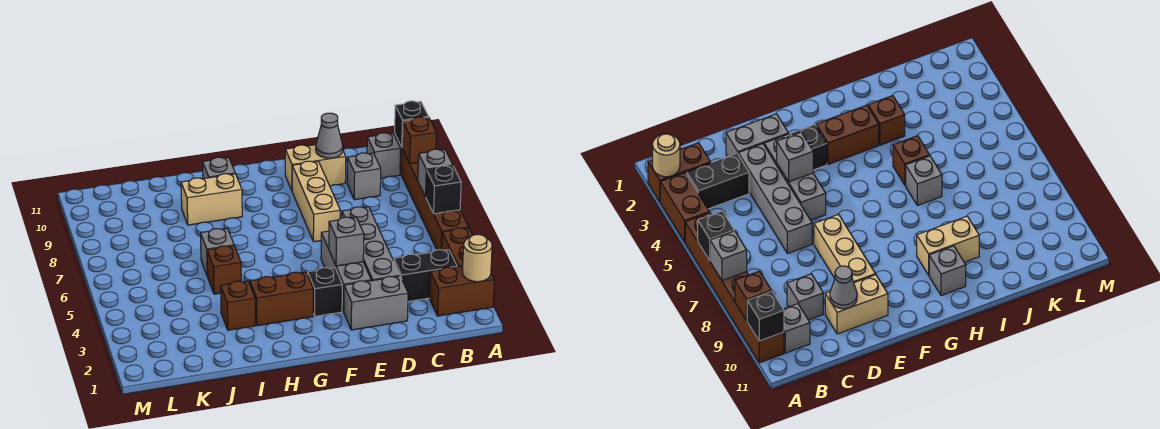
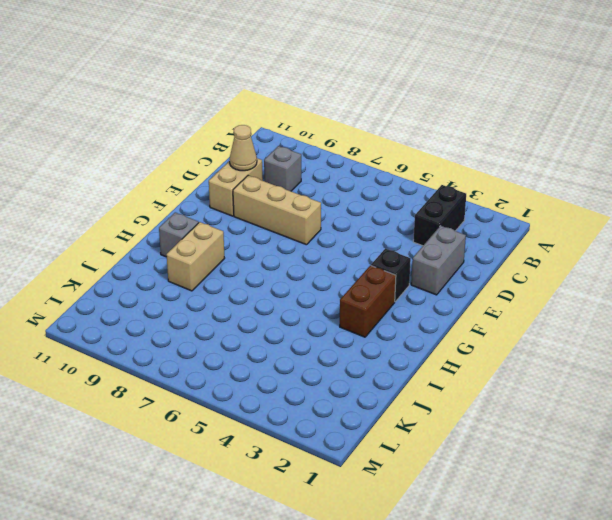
tan 1x1 cone [230,125,257,171] -> grey 1x1 cone [316,113,343,158]
none -> brown 1x2 brick [430,266,494,316]
none -> brown 1x2 brick [442,228,473,267]
none -> brown 1x6 brick [394,133,469,250]

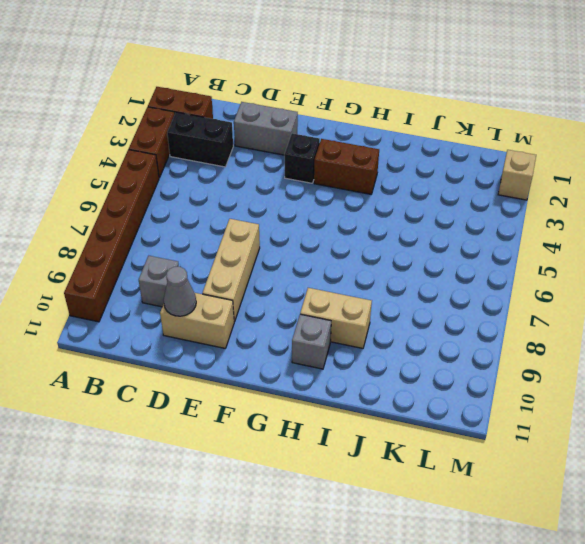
tan 1x1 brick [498,150,536,200] -> none
none -> grey 1x1 brick [367,133,400,178]
none -> grey 1x4 brick [342,207,400,281]
none -> grey 1x3 brick [321,231,371,312]

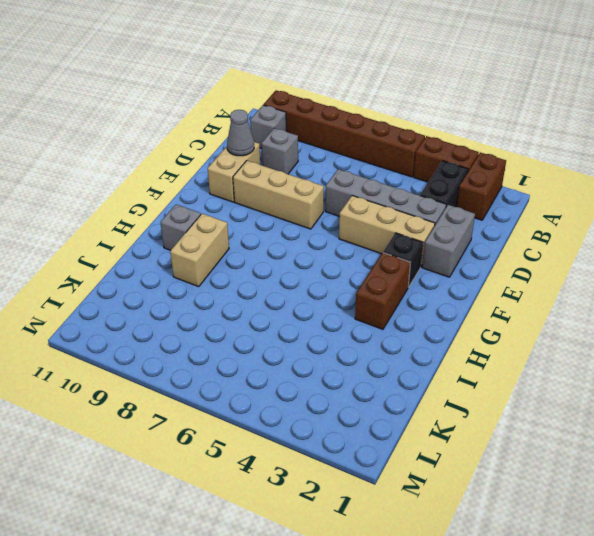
tan 1x3 brick [339,196,435,267] -> grey 1x3 brick [321,231,371,312]
none -> brown 1x1 brick [221,281,255,330]
none -> brown 1x1 brick [207,246,241,294]
none -> grey 1x1 brick [200,229,234,276]

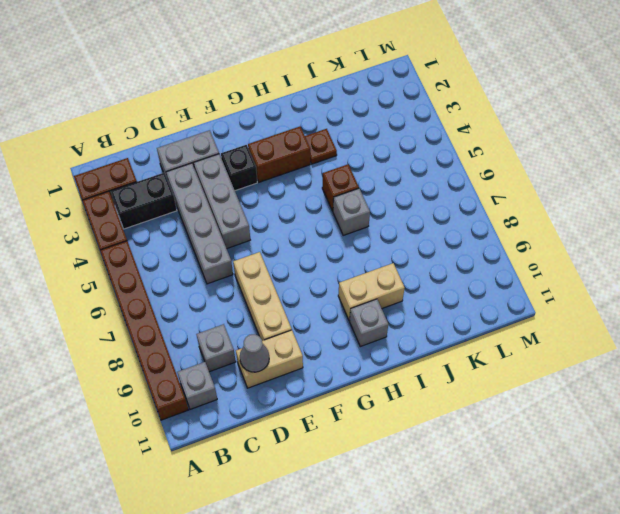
brown 1x1 plate [305,129,337,164] -> brown 1x1 brick [221,281,255,330]
none -> tan 1x1 round brick [462,235,492,282]
none -> black 1x1 brick [426,166,461,214]
none -> grey 1x1 brick [418,149,453,197]

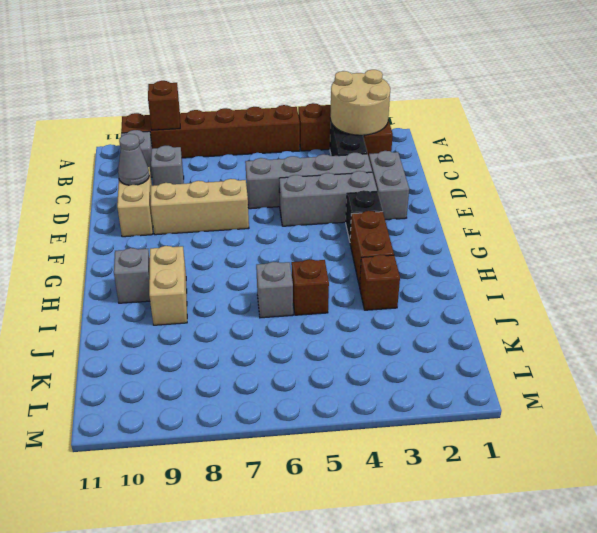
tan 2x2 round brick [330,70,390,135] -> tan 1x1 round brick [462,235,492,282]
none -> black 1x1 brick [426,166,461,214]
none -> grey 1x1 brick [418,149,453,197]
none -> black 1x1 brick [395,101,429,147]

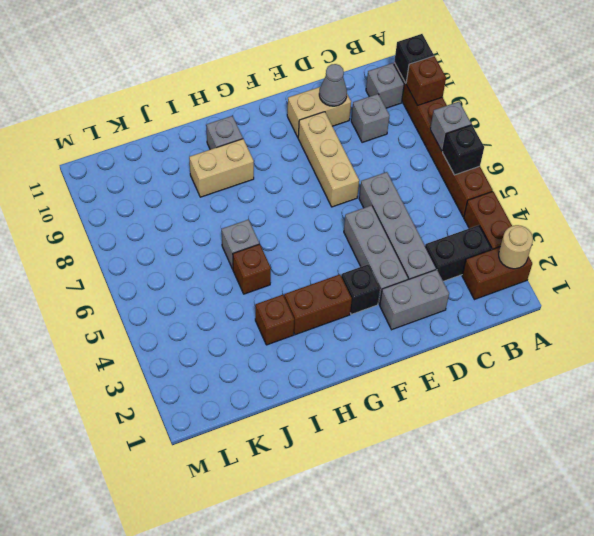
none -> grey 1x1 brick [329,217,364,266]

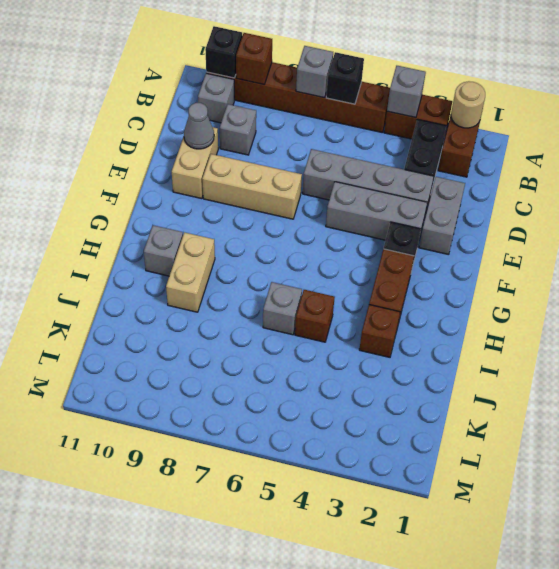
grey 1x1 brick [387,66,426,118] -> grey 1x1 brick moved to [329,217,364,266]

